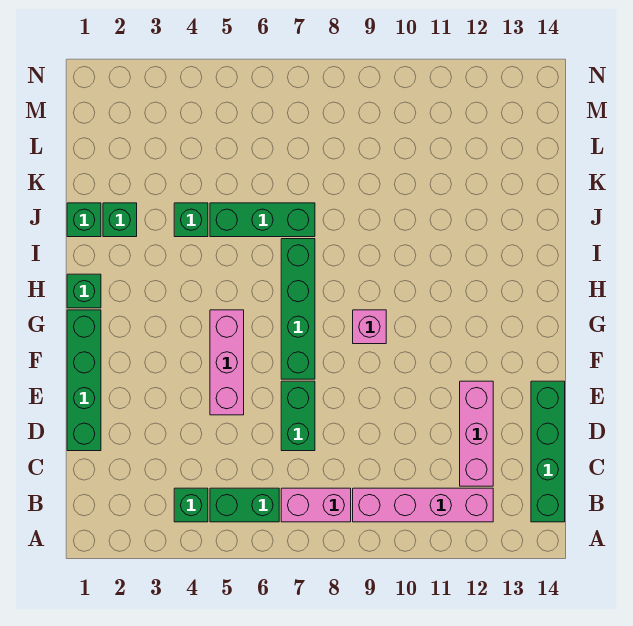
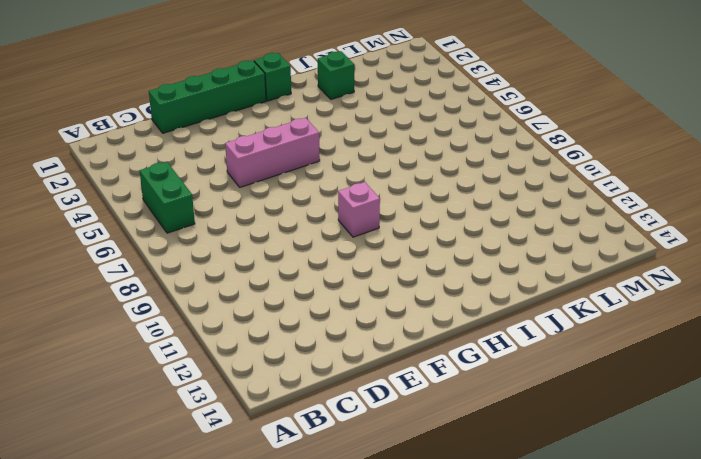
none -> green 1x1 brick [174,488,208,522]
none -> pink 1x2 brick [281,488,351,522]
none -> pink 1x4 brick [353,488,493,522]

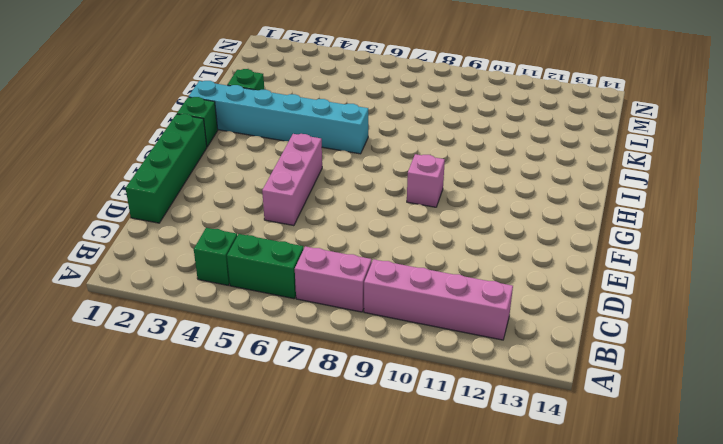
cyan 1x6 brick [189,81,368,154] -> none
none -> green 1x4 brick [531,381,565,522]
none -> pink 1x3 brick [460,381,493,486]
none -> green 1x2 brick [281,381,315,451]

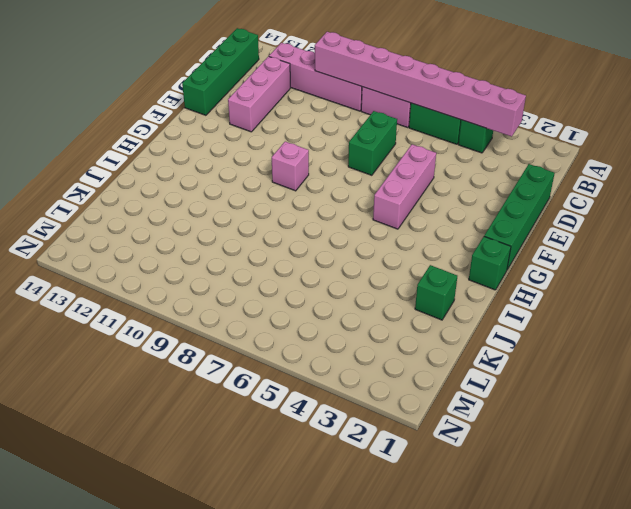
pink 1x8 brick [315,32,526,137] -> none
none -> green 1x4 brick [281,239,315,379]
none -> green 1x1 brick [67,203,101,237]
none -> green 1x1 brick [174,203,208,237]

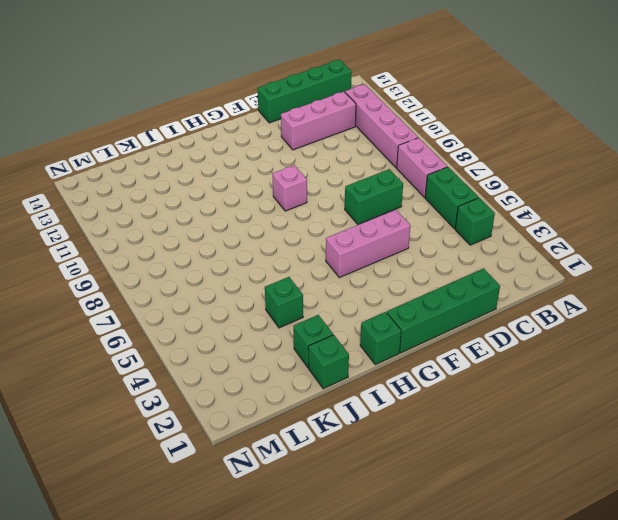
none -> green 1x4 brick [281,239,315,379]
none -> green 1x3 brick [210,203,315,237]

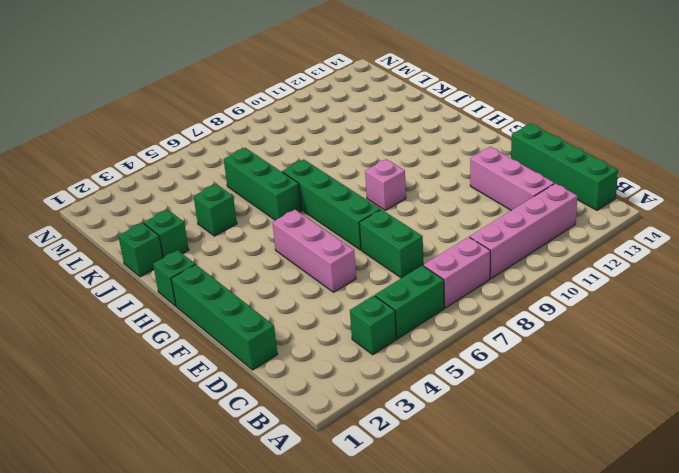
green 1x3 brick [224,148,301,220] -> green 1x3 brick turned to [210,203,315,237]

